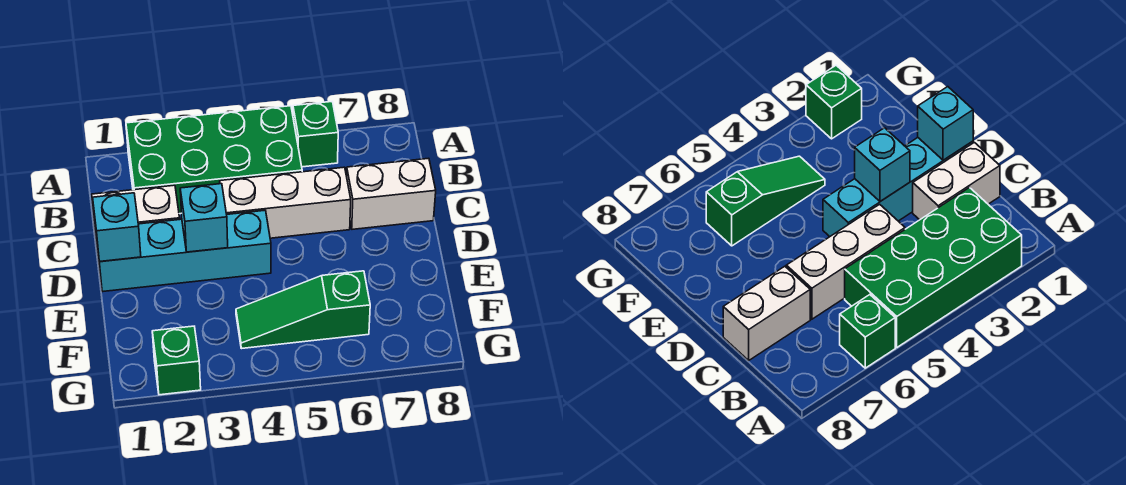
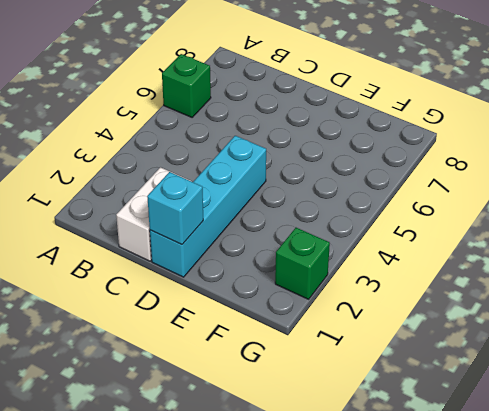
none -> green 2x4 brick [126,106,302,214]
none -> white 1x3 brick [220,167,351,238]

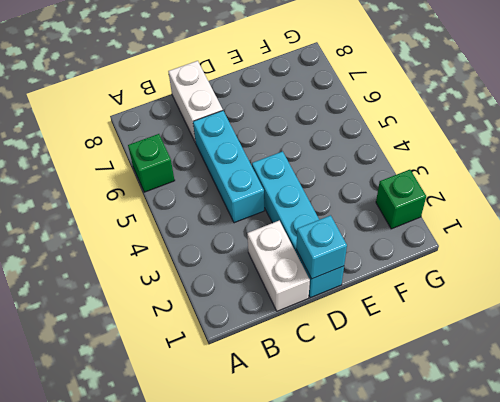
cyan 1x3 brick [193,111,264,223] -> white 1x3 brick [220,167,351,238]
none -> green 2x4 brick [126,106,302,214]
none -> green 1x3 slope [236,271,370,349]

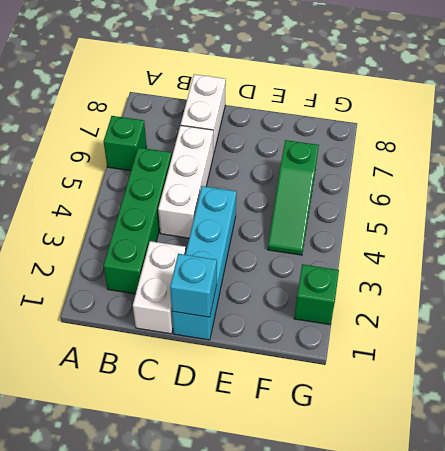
green 1x4 brick [103,148,172,294] -> green 2x4 brick [126,106,302,214]
none -> cyan 1x1 brick [180,184,228,252]

